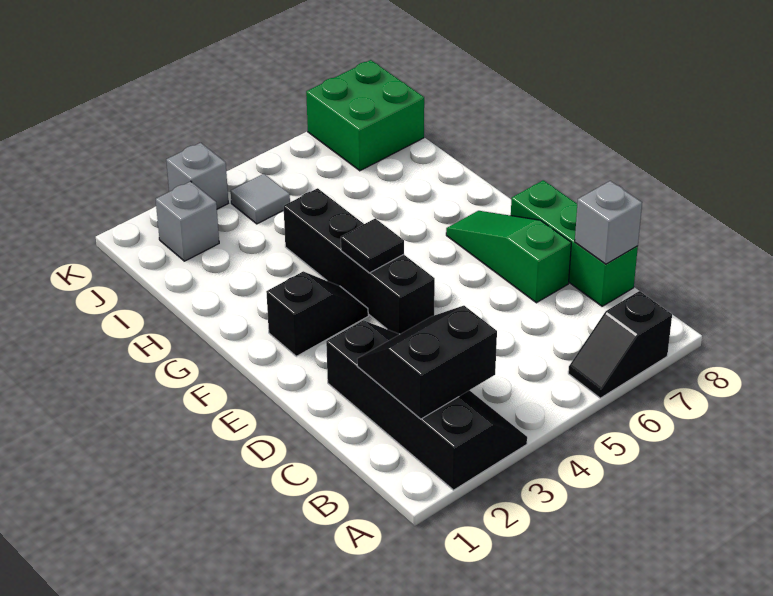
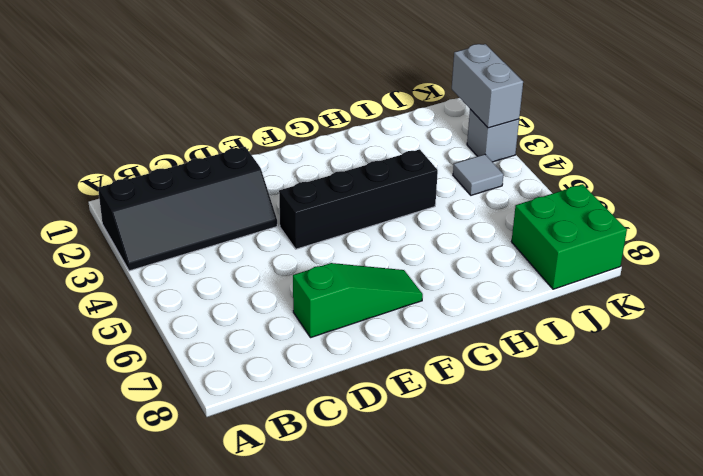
grey 1x2 brick [452,44,523,128] -> none
none -> black 1x2 slope [568,291,672,398]
none -> green 1x3 brick [511,180,638,306]
none -> black 1x2 slope [266,272,368,356]

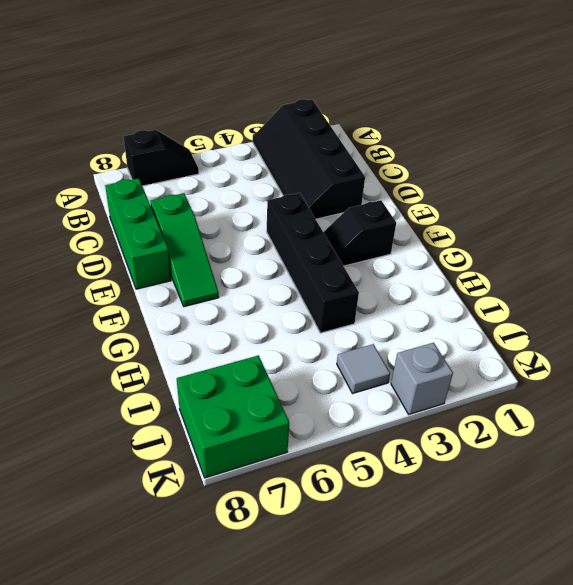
none -> grey 1x1 brick [156,181,219,261]
none -> black 2x2 slope [357,306,497,419]
none -> grey 1x1 brick [575,181,642,264]

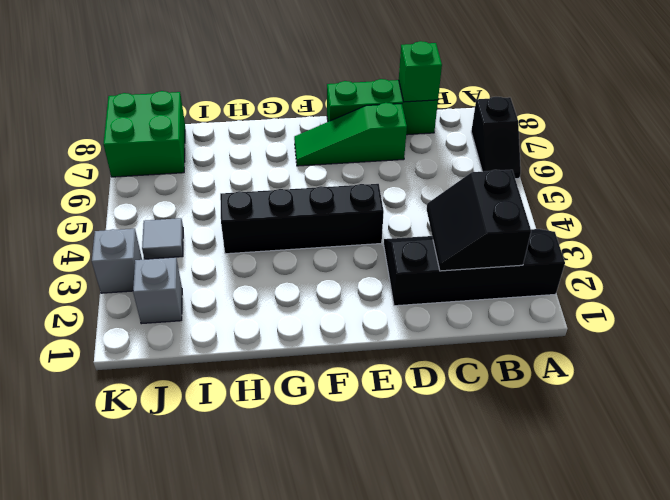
green 1x1 brick [399,41,442,102] -> grey 1x1 brick [575,181,642,264]
none -> black 1x2 slope [266,272,368,356]
none -> black 1x1 tile [341,218,404,273]

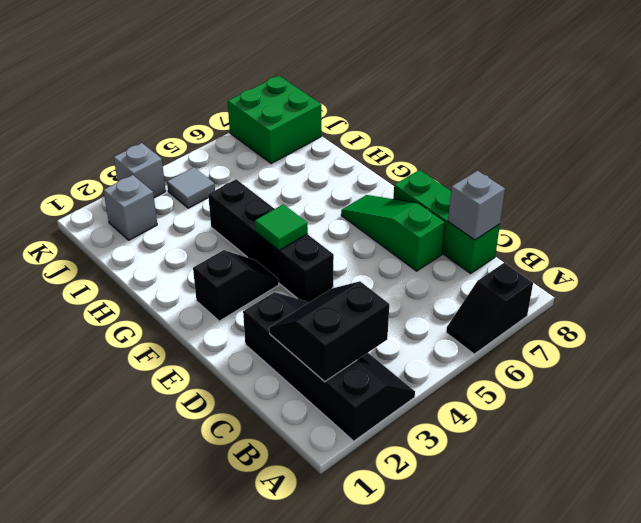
green 1x1 tile [255,204,308,250] -> black 1x1 tile [341,218,404,273]

